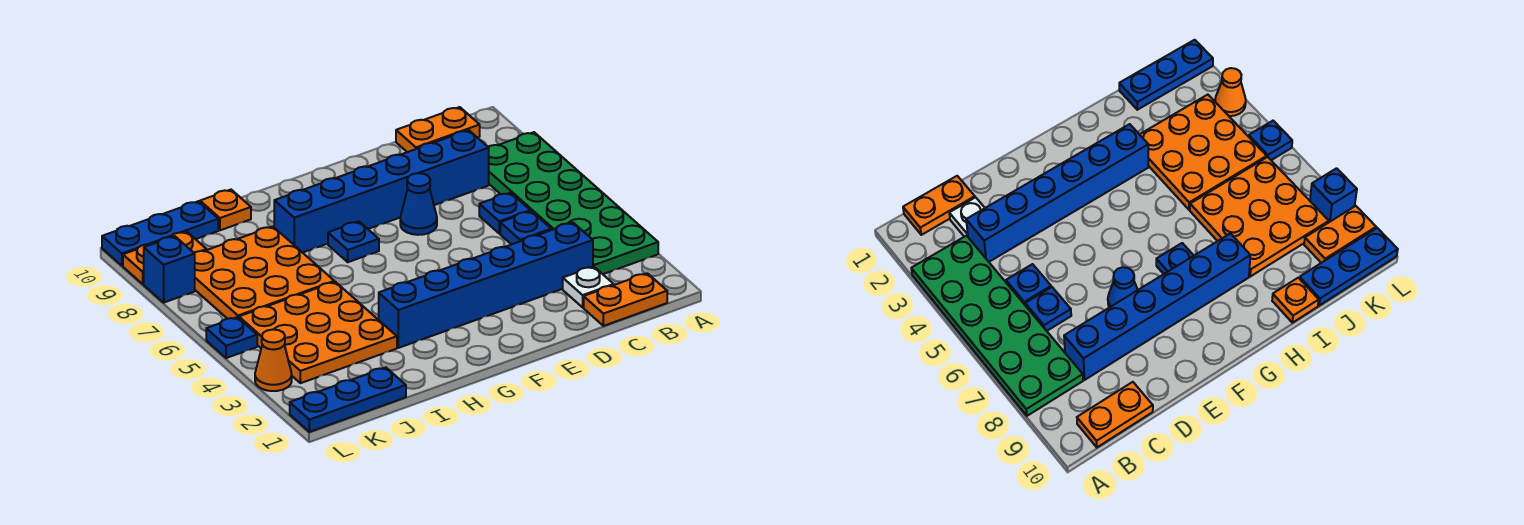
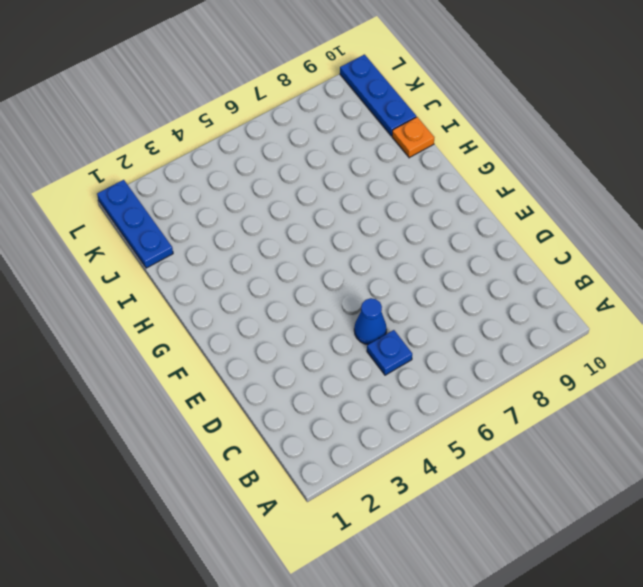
blue 1x1 cone [354,298,387,345] -> blue 1x1 cone moved to [400,173,437,235]
none -> green 2x6 plate [488,132,658,274]
none -> orange 1x2 plate [584,273,667,326]
none -> orange 1x2 plate [396,107,480,152]

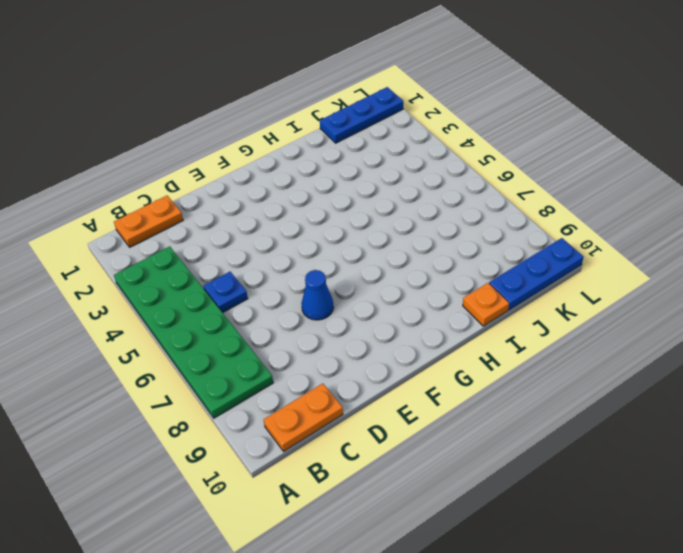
none -> white 1x1 plate [563,267,614,307]
none -> blue 1x6 brick [379,223,593,348]
none -> blue 1x1 plate [479,193,530,234]

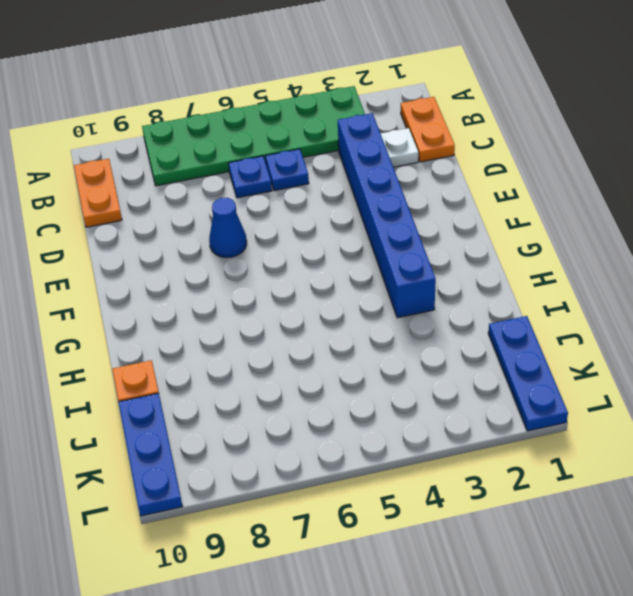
none -> blue 1x6 brick [274,130,489,253]
none -> blue 1x1 plate [328,221,379,262]
none -> orange 3x3 plate [239,282,397,383]

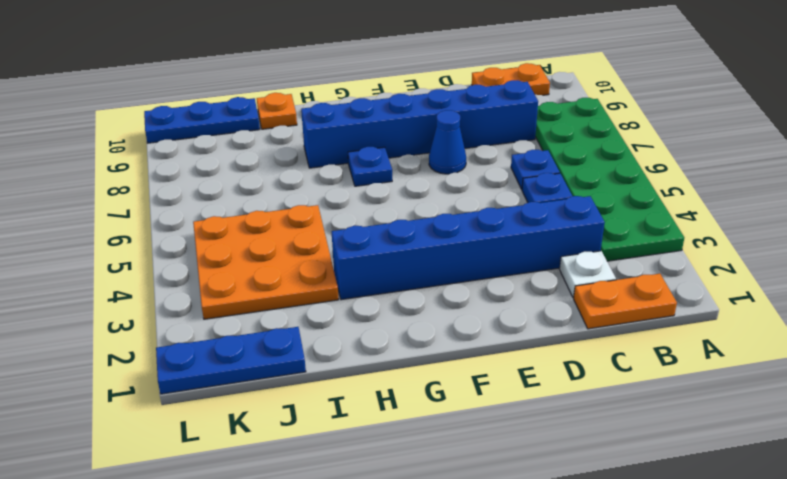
none -> orange 3x3 plate [194,226,334,319]
none -> orange 1x2 plate [123,232,207,284]
none -> orange 1x1 cone [255,330,292,391]

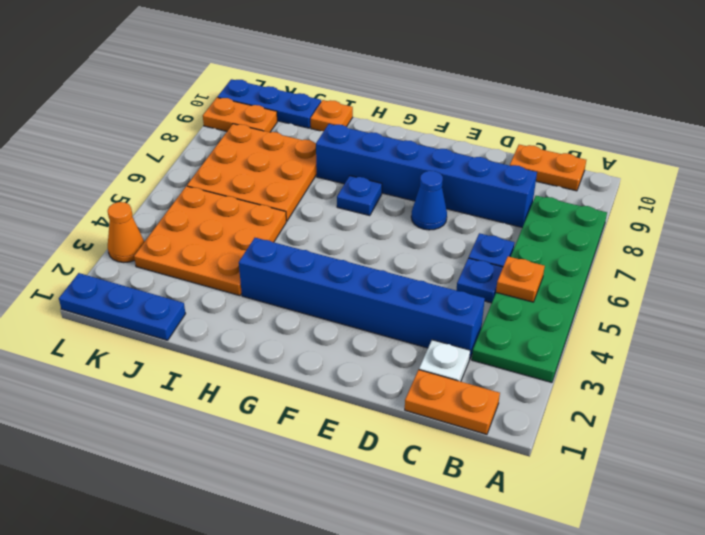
orange 1x1 plate [496,256,545,302] -> none
none -> blue 1x1 plate [206,317,257,358]
none -> blue 1x1 brick [144,236,195,303]

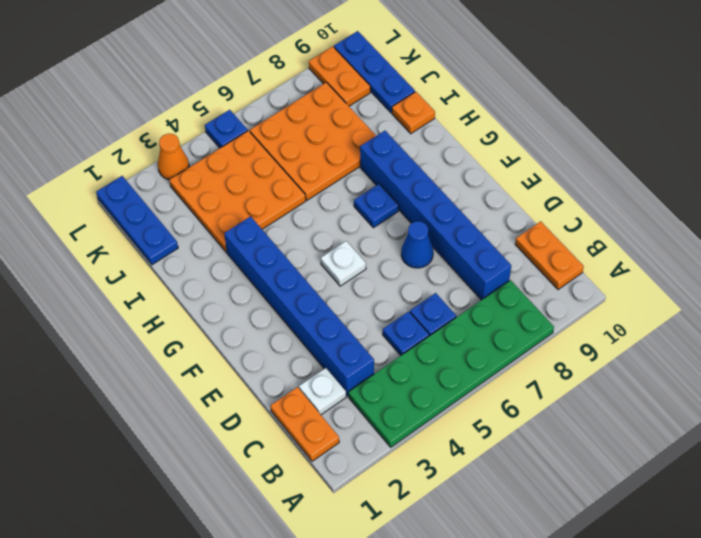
white 1x1 plate [321,241,366,286] -> none
none -> blue 1x1 brick [144,236,195,303]

